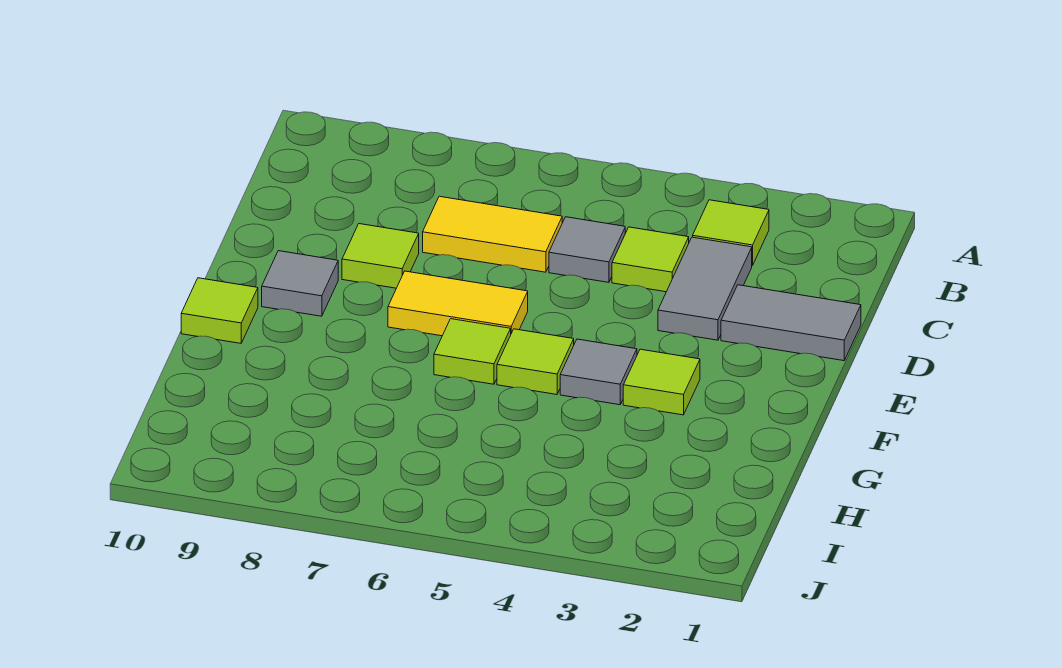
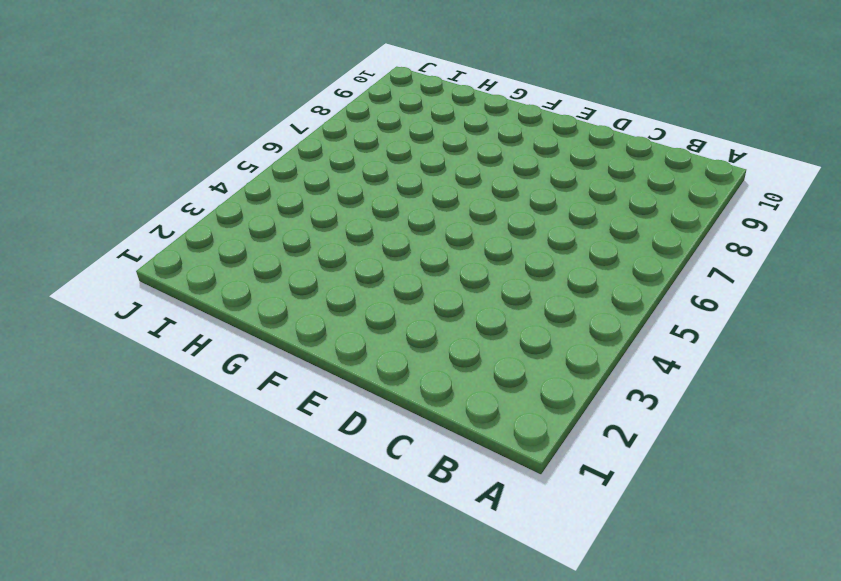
none -> lime 1x1 tile [693,200,769,266]
none -> grey 1x2 tile [658,237,752,340]
none -> lime 1x1 tile [612,227,689,292]

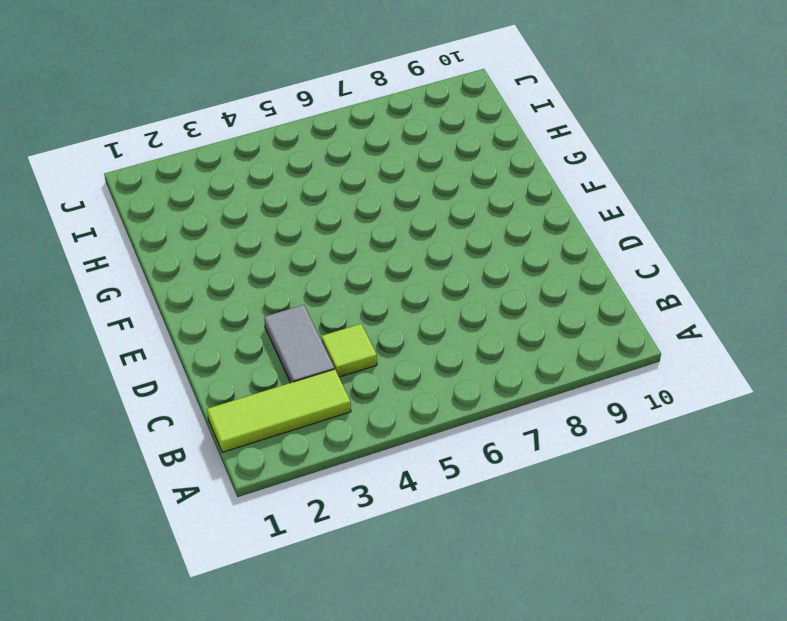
lime 1x3 tile [207,369,351,452] -> lime 1x1 tile [693,200,769,266]
none -> grey 1x1 tile [549,217,625,282]
none -> yellow 1x2 tile [423,196,562,272]
none -> grey 1x2 tile [721,285,861,361]

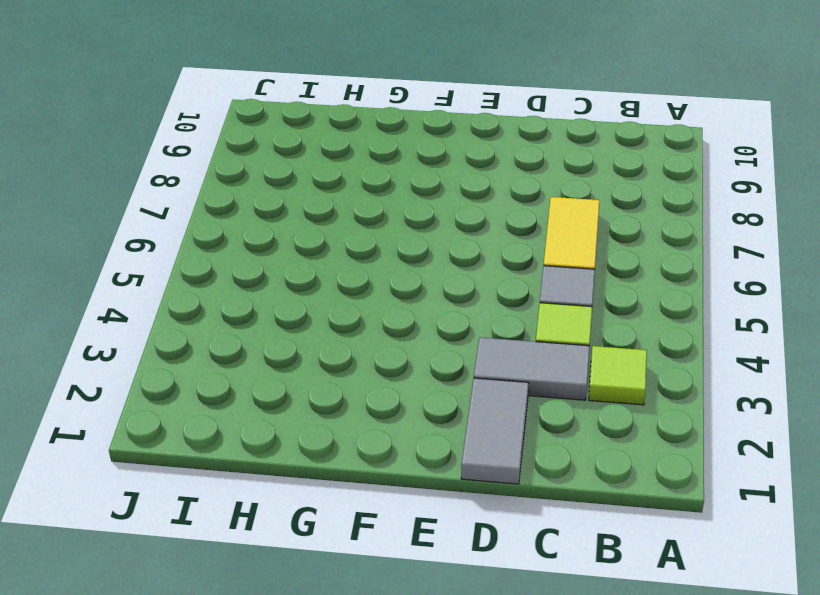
none -> lime 1x1 tile [342,224,419,288]
none -> yellow 1x2 tile [388,271,528,336]
none -> grey 1x1 tile [262,251,338,316]

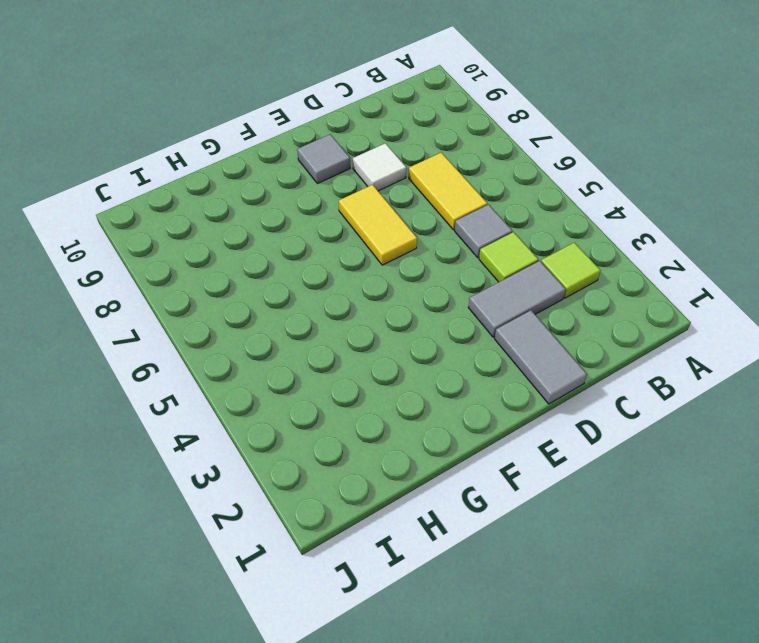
white 1x1 tile [353,143,406,191] -> lime 1x1 tile [342,224,419,288]
none -> lime 1x1 tile [623,349,700,415]
none -> grey 1x1 tile [560,339,637,405]
none -> lime 1x1 tile [497,329,574,395]

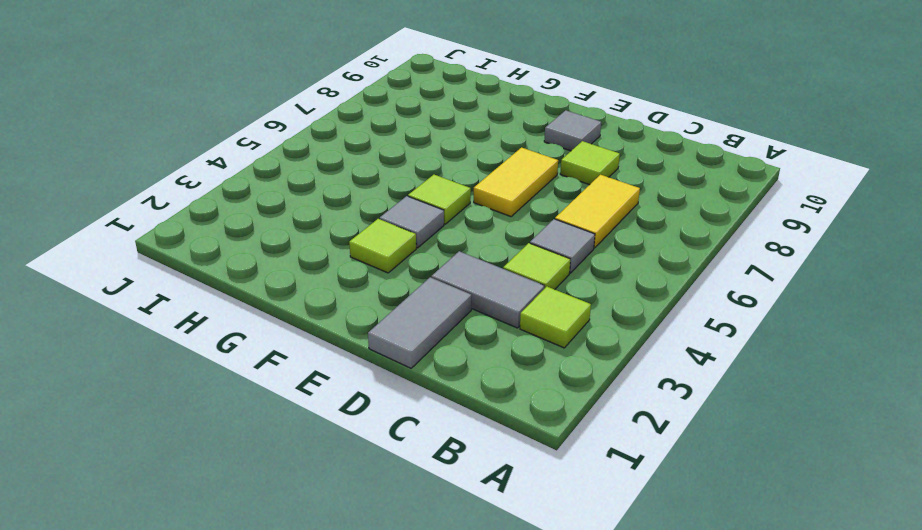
none -> lime 1x1 tile [434,319,511,384]
none -> lime 1x1 tile [181,278,258,343]

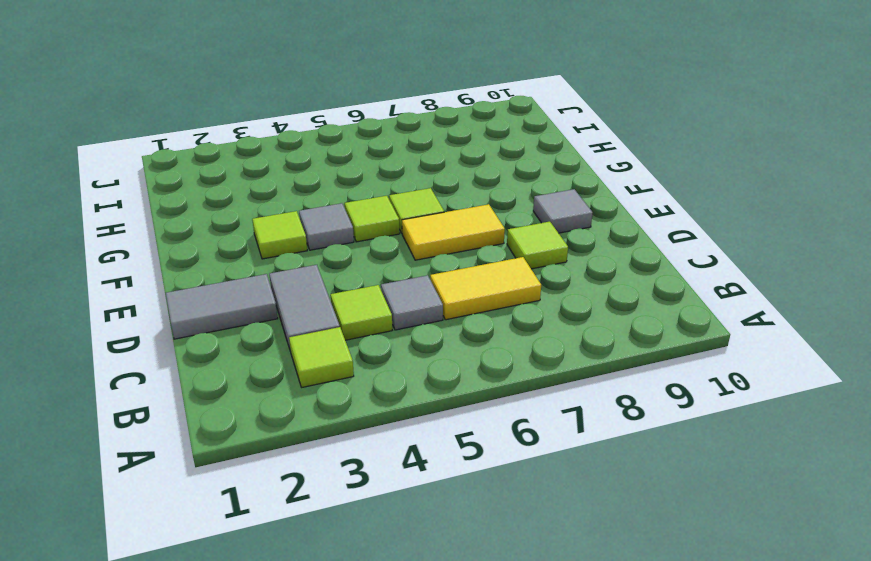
none -> lime 1x1 tile [181,278,258,343]

